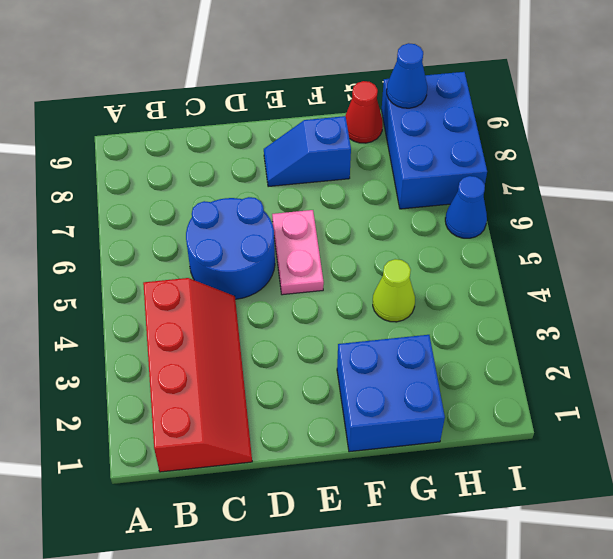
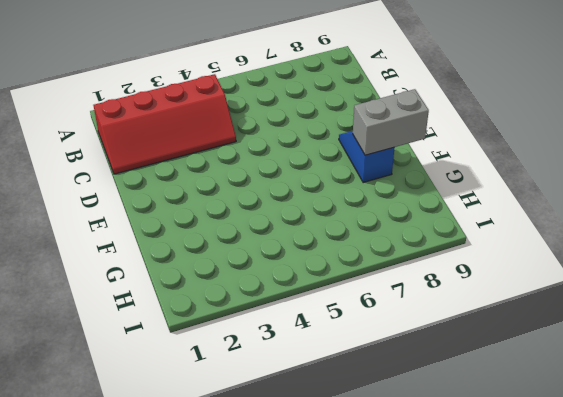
grey 1x2 brick [353,89,429,155] -> none
none -> blue 2x2 round brick [186,197,275,299]
none -> pink 1x2 plate [272,210,324,295]

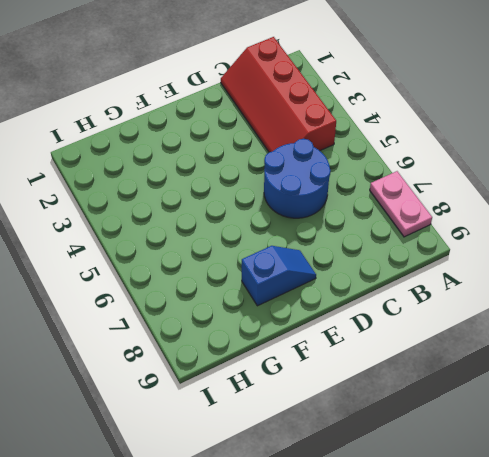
pink 1x2 plate [370,171,432,237] -> pink 1x2 plate moved to [272,210,324,295]
none -> blue 2x2 brick [337,335,445,452]
none -> lime 1x1 cone [373,259,415,322]

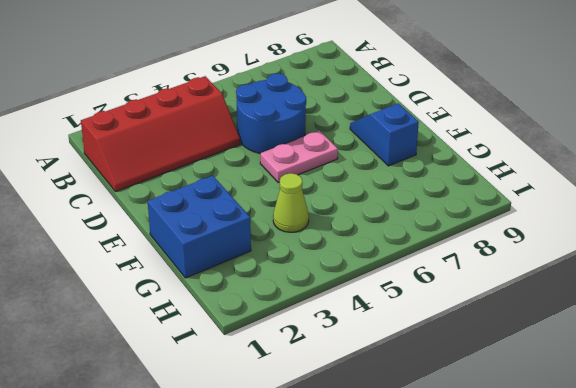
none -> red 1x1 cone [345,81,383,143]
none -> blue 2x3 brick [382,72,487,209]

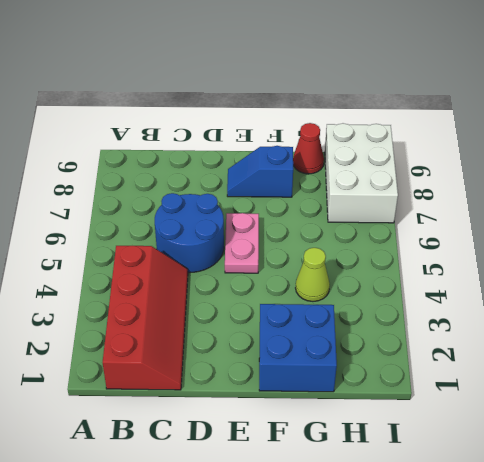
white 2x3 brick [325,123,398,223] -> blue 2x3 brick [382,72,487,209]
none -> blue 1x1 cone [445,176,487,238]
none -> blue 1x1 cone [387,43,427,108]

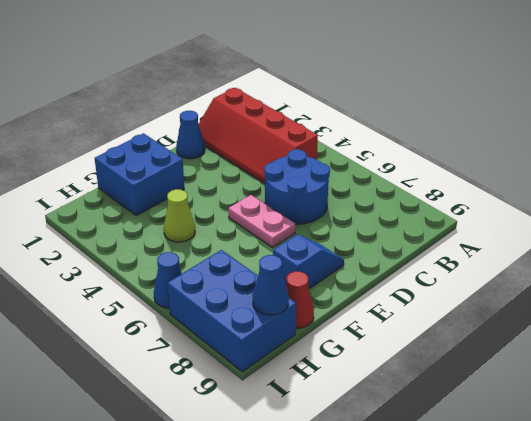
blue 1x1 cone [176,111,205,159] -> none

